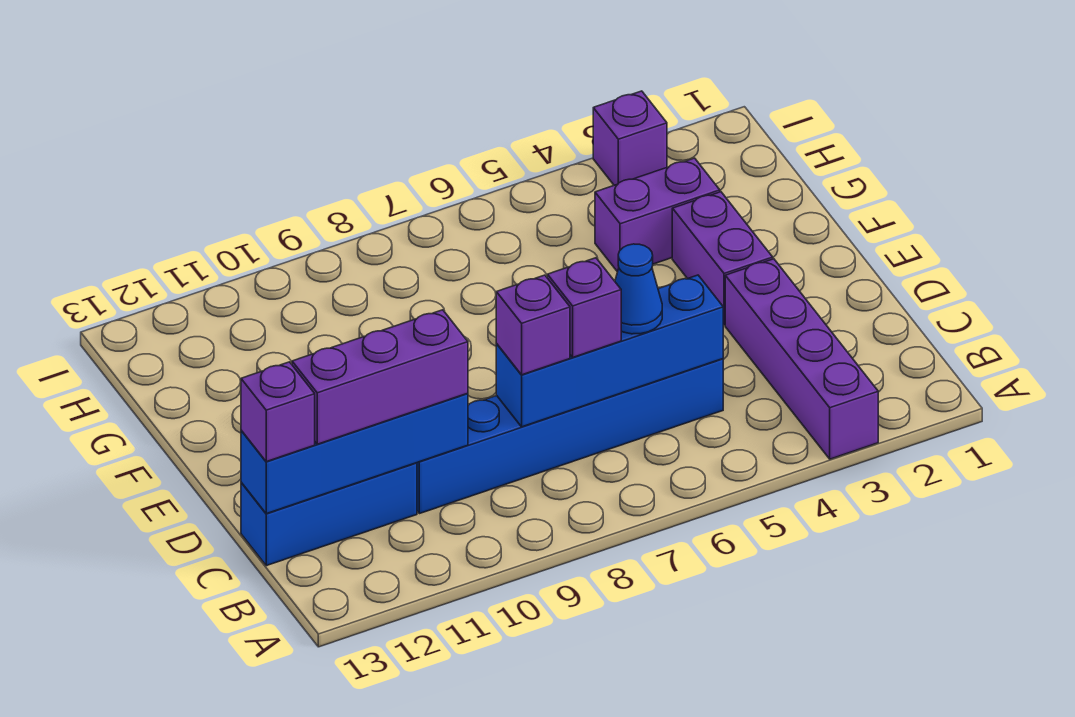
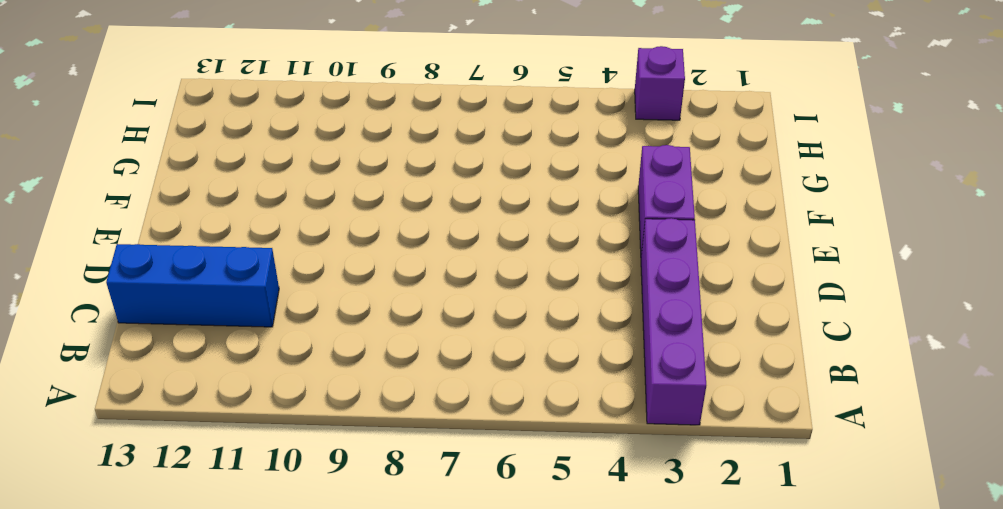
none -> blue 1x6 brick [417,359,723,514]
none -> purple 1x2 brick [595,158,720,272]
none -> blue 1x4 brick [496,275,723,427]

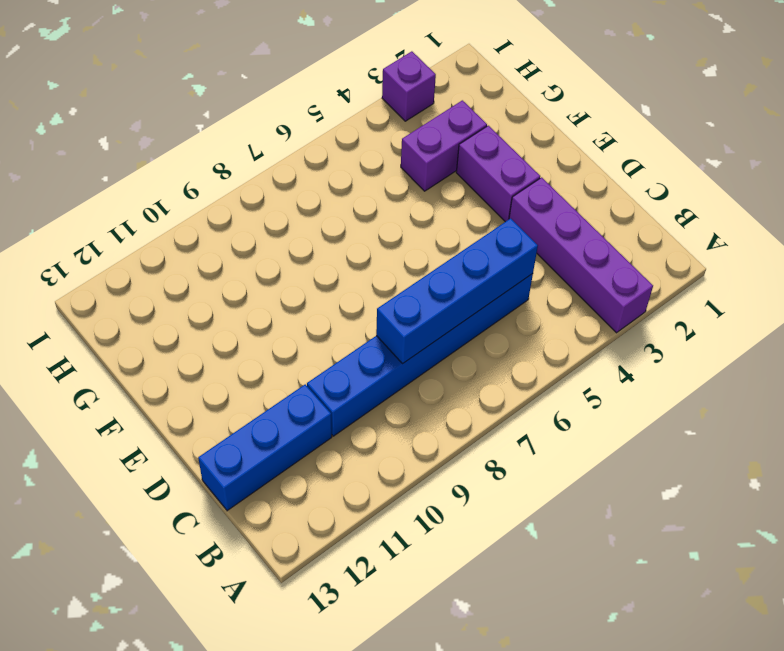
none -> blue 1x4 brick [241,393,468,514]
none -> blue 1x1 cone [615,244,662,334]
none -> purple 1x1 brick [547,258,621,357]

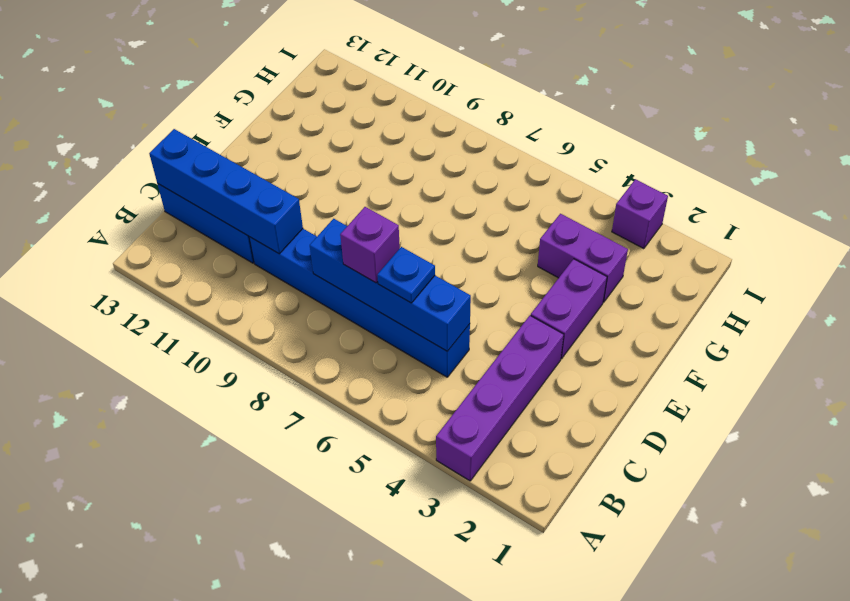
blue 1x1 plate [377,247,435,303] -> blue 1x1 cone [615,244,662,334]
none -> purple 1x1 brick [496,275,570,375]
none -> purple 1x3 brick [292,310,468,444]
none -> purple 1x1 brick [241,362,315,462]

